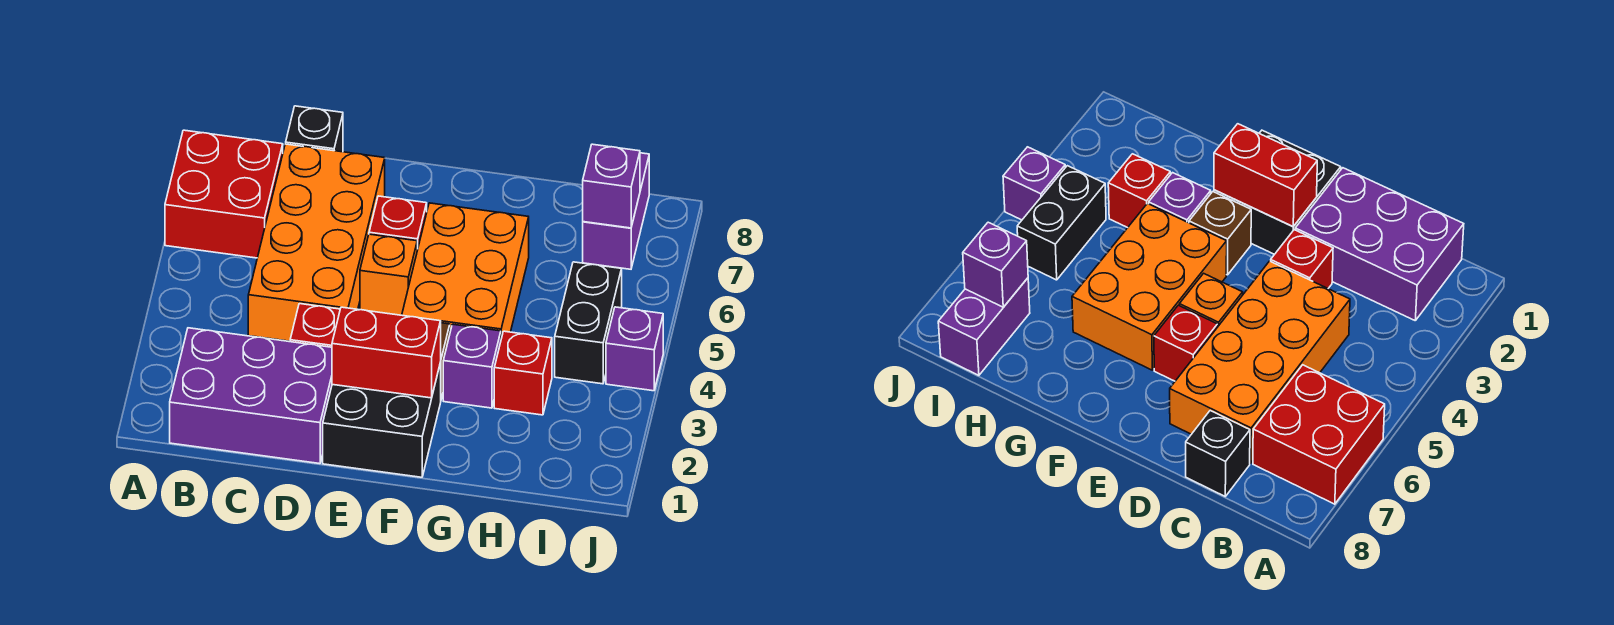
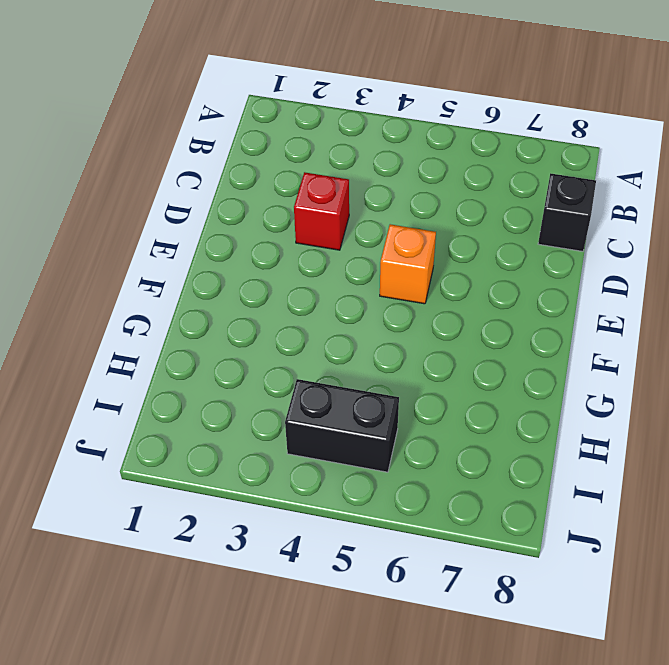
none -> red 2x2 brick [165,130,283,258]
none -> purple 2x3 brick [170,328,332,464]
none -> orange 2x4 brick [248,144,385,341]

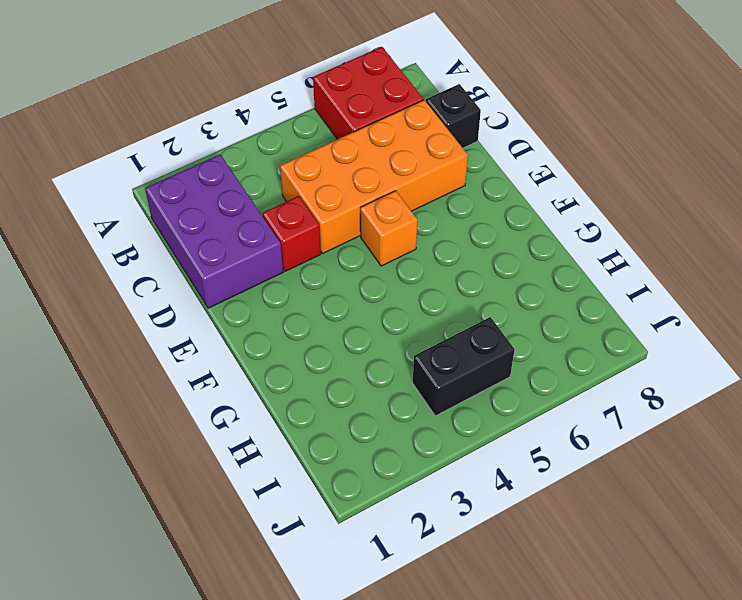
none -> black 2x2 brick [323,362,441,477]
none -> red 1x1 brick [369,196,427,250]
none -> brown 1x1 brick [1189,192,1251,275]

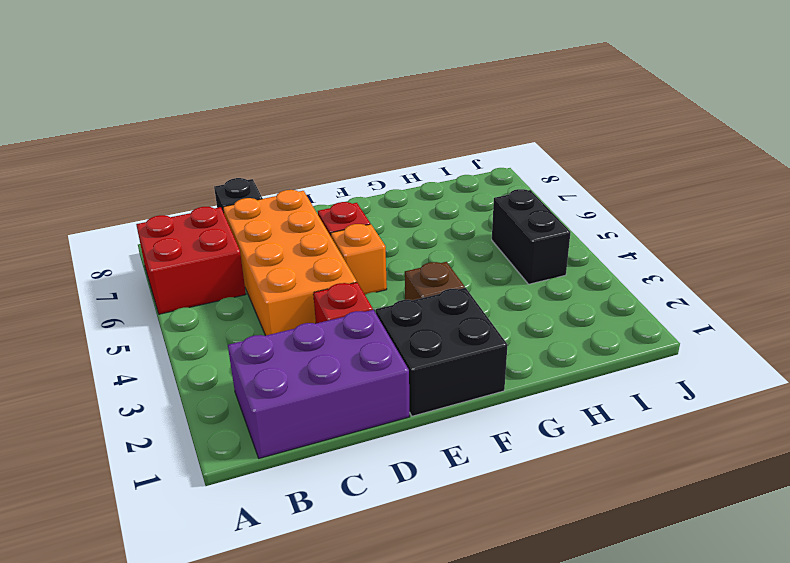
none -> orange 2x3 brick [402,203,529,338]
none -> purple 1x1 brick [443,324,501,408]
none -> red 1x1 brick [494,331,552,415]

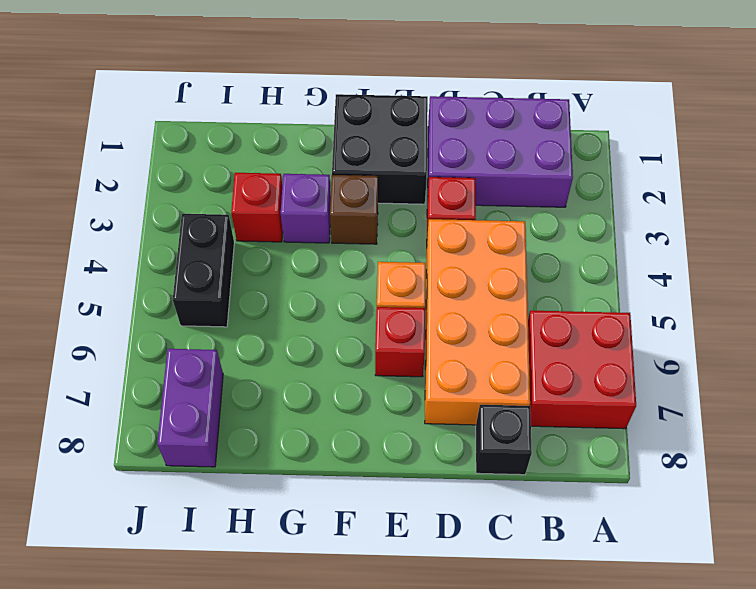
none -> orange 2x3 brick [402,203,529,338]
none -> purple 1x1 brick [606,307,663,391]
none -> red 1x2 brick [332,307,441,398]

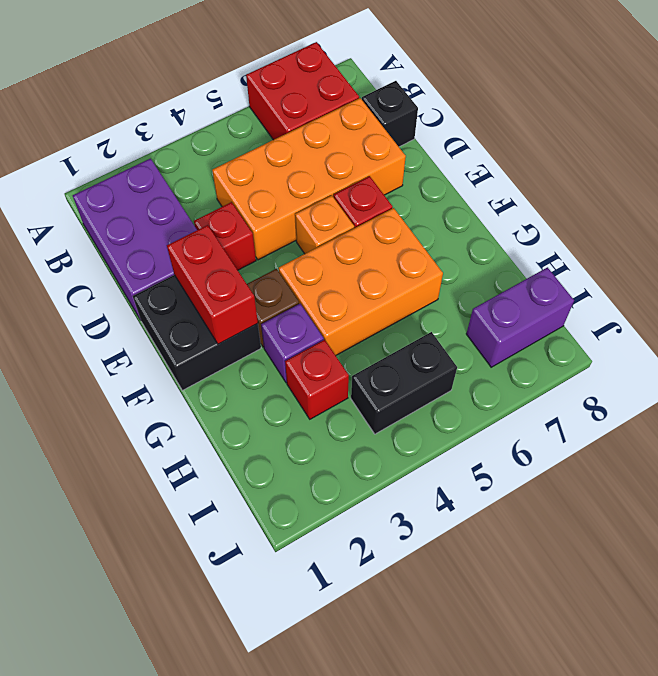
none -> purple 1x1 brick [606,307,663,391]
none -> purple 1x1 brick [583,144,640,228]

